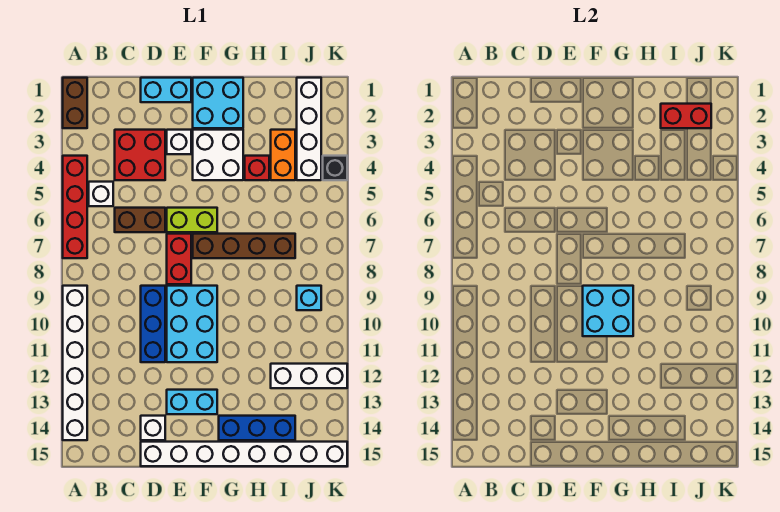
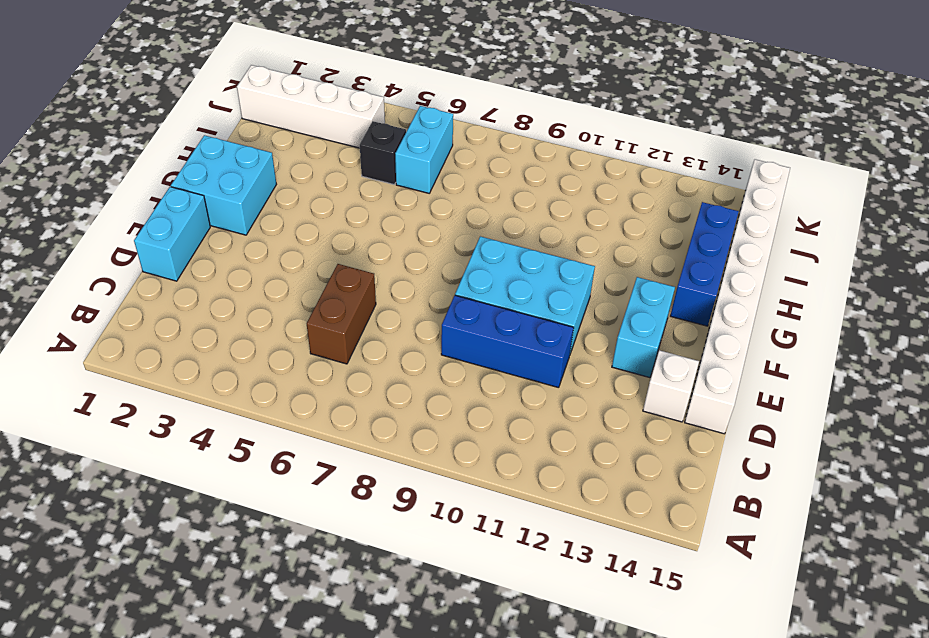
black 1x1 brick [360,121,406,184] -> black 1x1 brick moved to [323,156,347,180]
cyan 1x2 brick [395,106,453,193] -> none
none -> brown 1x2 brick [63,78,87,128]
none -> red 1x4 brick [63,156,87,258]
none -> white 1x6 brick [63,286,87,440]

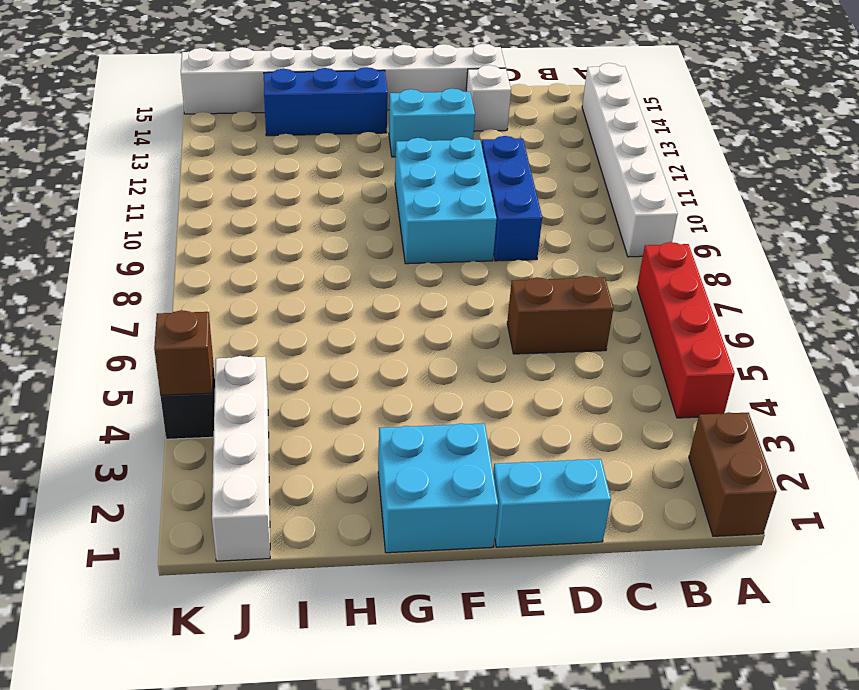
brown 1x1 brick [154,310,213,395] -> none
none -> white 1x1 brick [89,182,113,206]
none -> red 2x2 brick [115,130,165,180]
none -> white 1x1 brick [167,130,191,154]

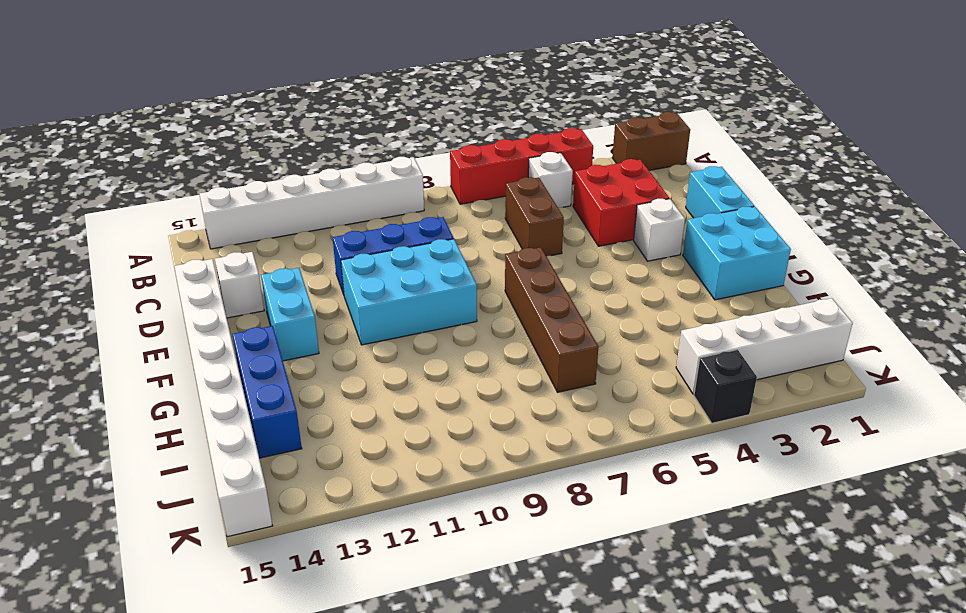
none -> lime 1x2 brick [167,208,217,232]
none -> red 1x2 brick [167,234,191,284]
none -> white 2x2 brick [193,130,243,180]

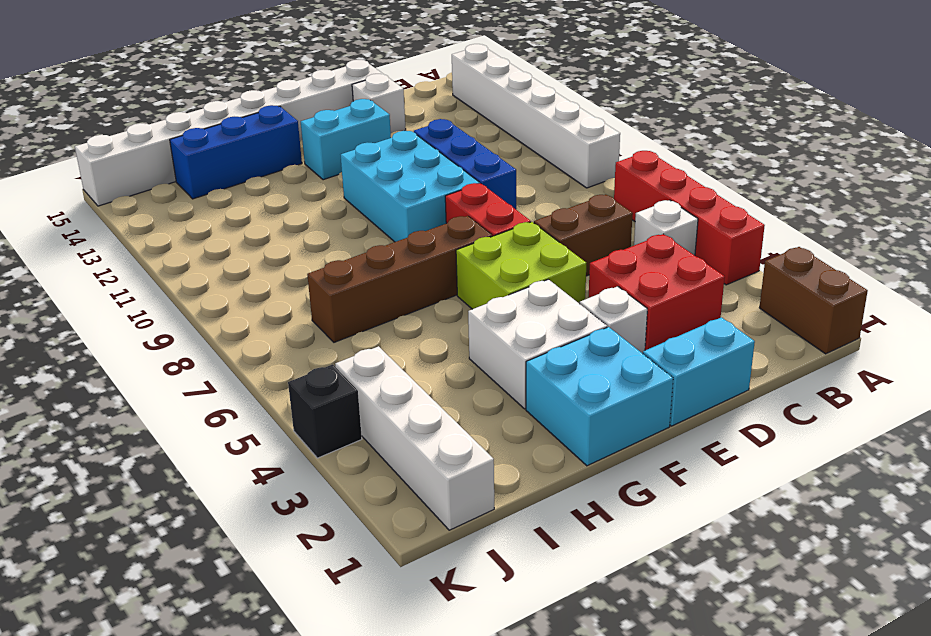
lime 2x2 brick [456,222,586,309] -> lime 1x2 brick [167,208,217,232]
none -> red 1x1 brick [245,156,269,180]
none -> orange 1x2 brick [271,130,295,180]
none -> white 1x3 brick [271,364,347,388]

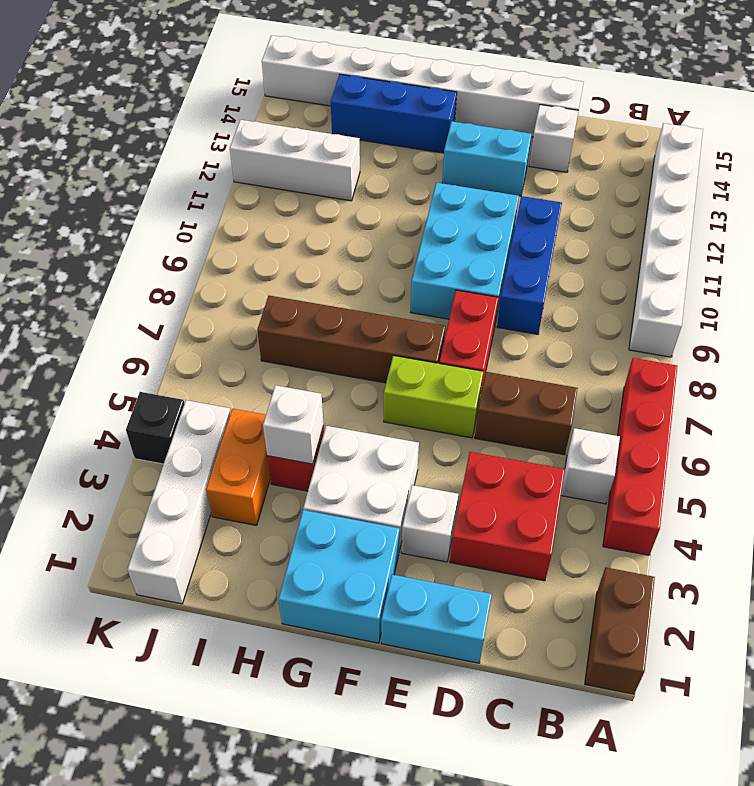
white 1x1 brick [263,385,324,464] -> none
none -> cyan 1x1 brick [297,286,321,310]
none -> cyan 2x2 brick [583,286,633,336]
none -> red 1x2 brick [661,104,711,128]

